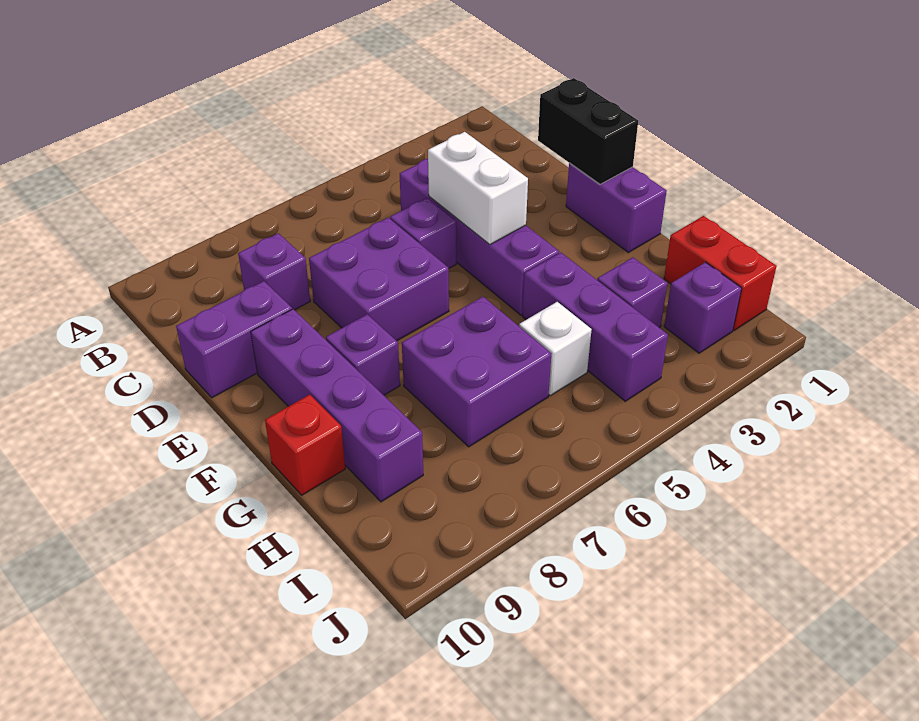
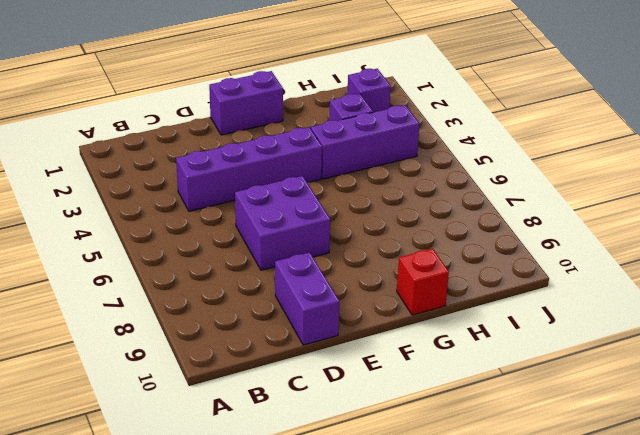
none -> purple 1x1 brick [238,233,310,310]
none -> purple 1x1 brick [390,198,456,268]
none -> purple 1x4 brick [251,309,423,502]

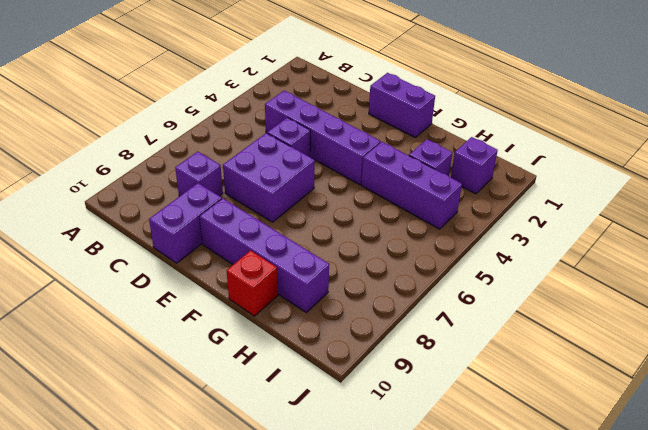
none -> purple 1x1 brick [326,314,400,395]
none -> purple 2x2 brick [402,297,551,447]
none -> red 1x2 brick [664,216,777,330]

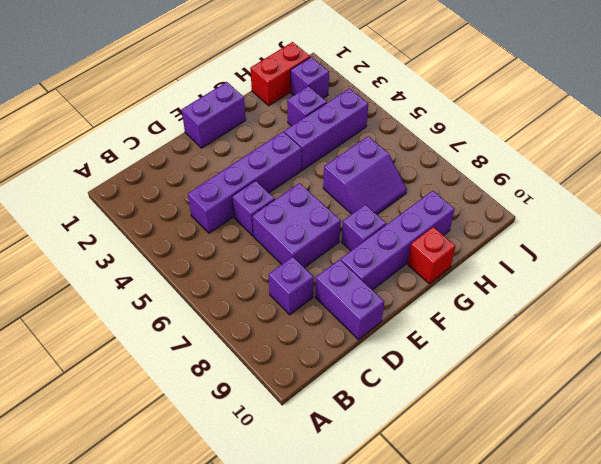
purple 2x2 slope [323,136,407,214] -> purple 2x2 brick [402,297,551,447]
none -> white 1x1 brick [519,302,592,396]
none -> black 1x2 brick [538,78,638,184]
none -> white 1x2 brick [428,132,528,245]

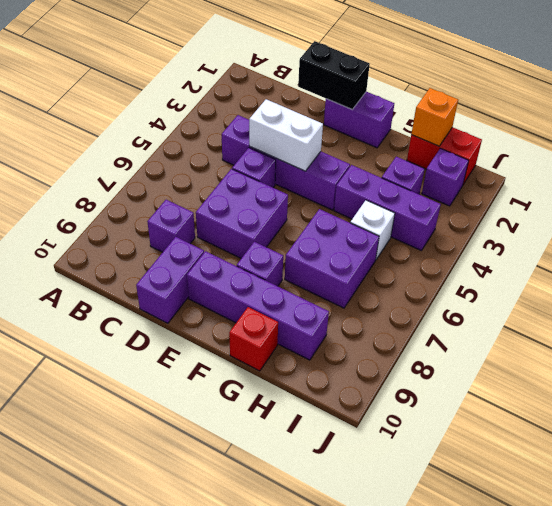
orange 1x1 brick [411,88,458,146] -> none

